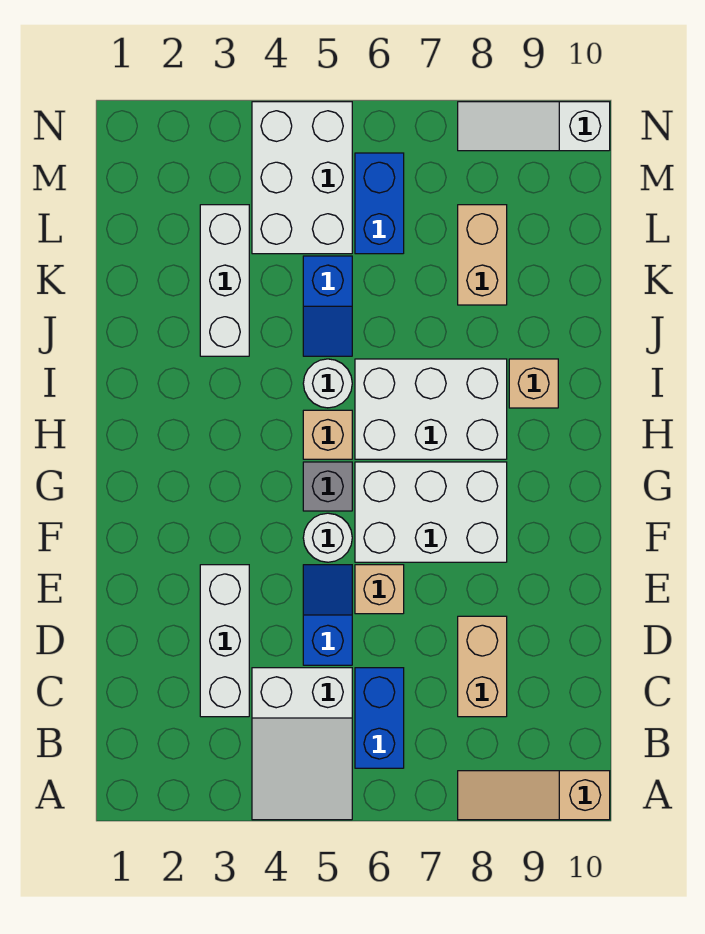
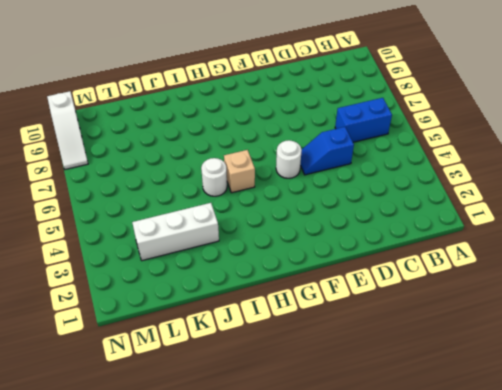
none -> white 2x3 slope [252,668,352,820]
none -> tan 1x3 slope [458,771,610,820]
none -> white 1x3 brick [200,565,249,717]

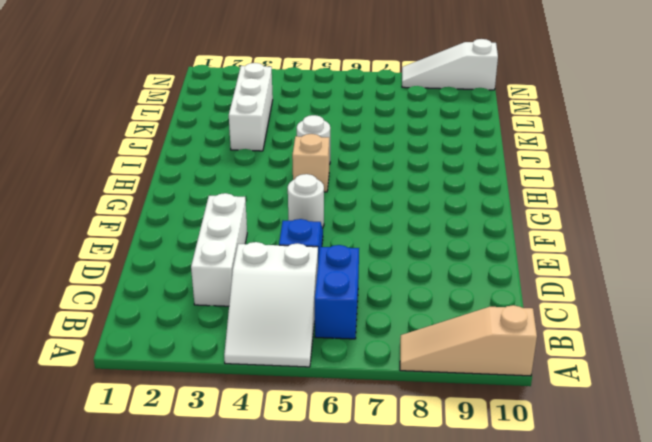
none -> tan 1x2 brick [458,616,507,717]
none -> tan 1x1 brick [355,565,404,614]
none -> white 2x3 brick [355,462,507,562]

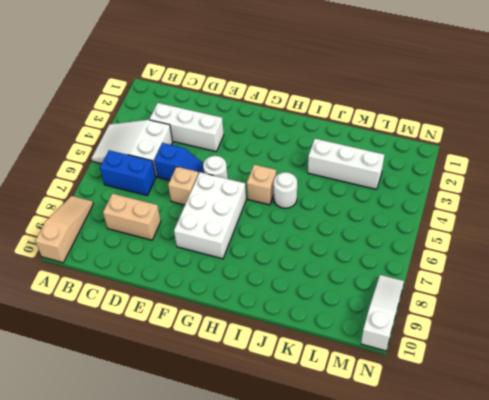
none -> grey 1x1 brick [303,462,352,511]
none -> white 2x3 brick [355,359,507,459]
none -> tan 1x1 brick [509,359,558,408]

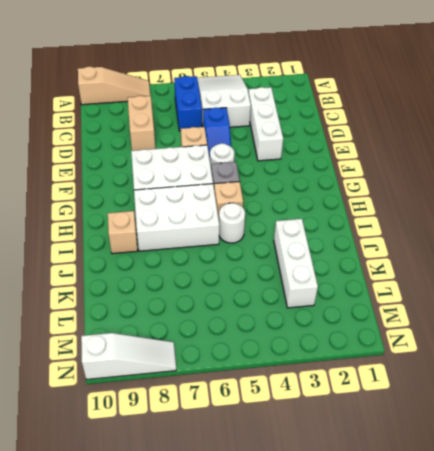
none -> blue 1x2 slope [303,256,352,356]
none -> tan 1x2 brick [458,205,507,305]
none -> white 2x3 brick [252,102,352,254]

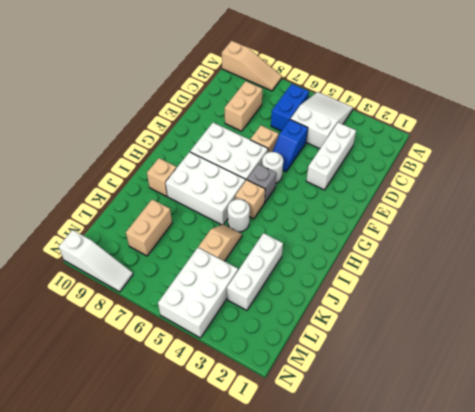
tan 1x2 slope [198,224,242,261] -> blue 1x2 slope [303,256,352,356]
none -> blue 1x2 brick [355,153,404,254]

